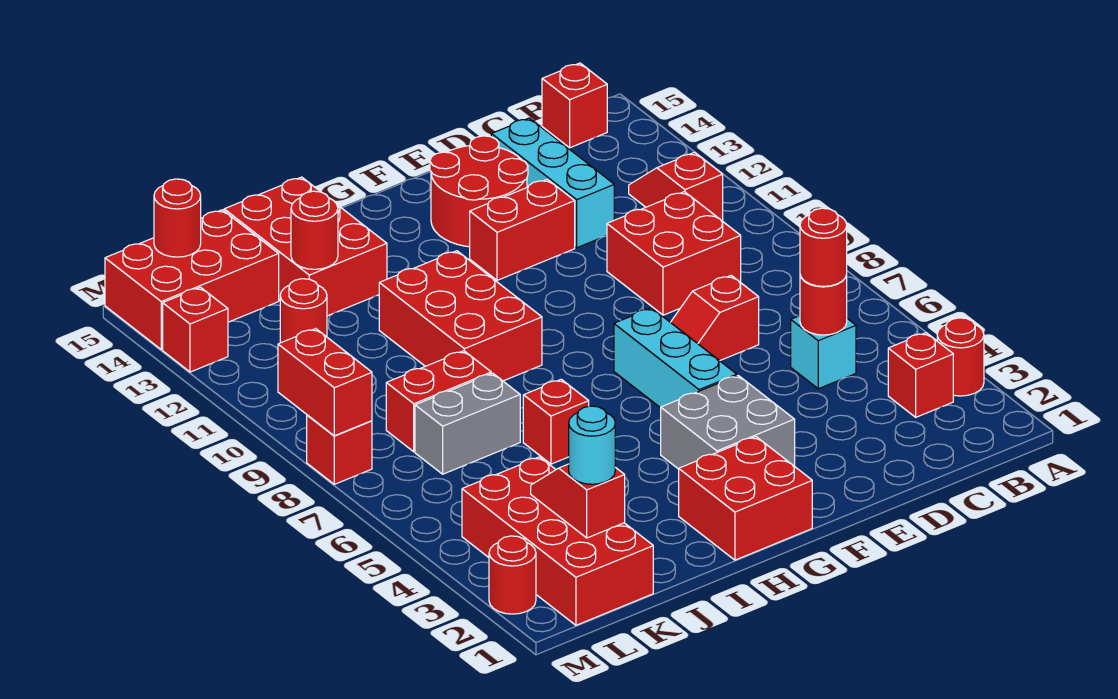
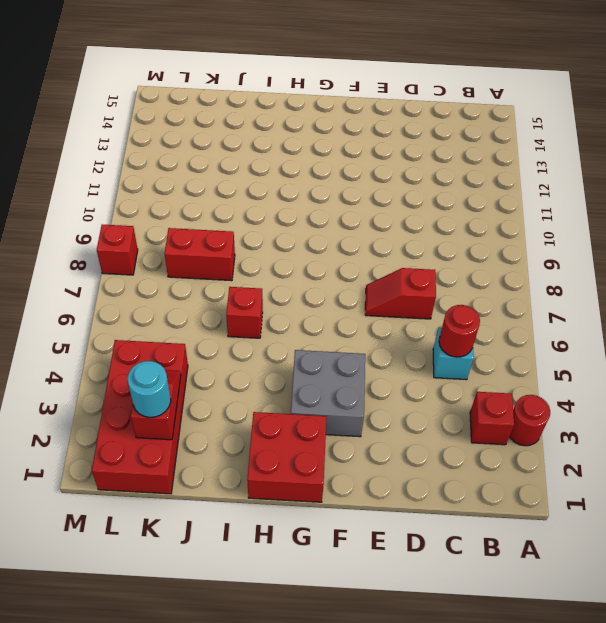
none -> red 1x2 slope [629,152,723,221]
none -> red 1x1 brick [542,63,607,148]
none -> red 2x2 brick [607,192,741,315]
none -> cyan 1x3 brick [491,118,614,248]

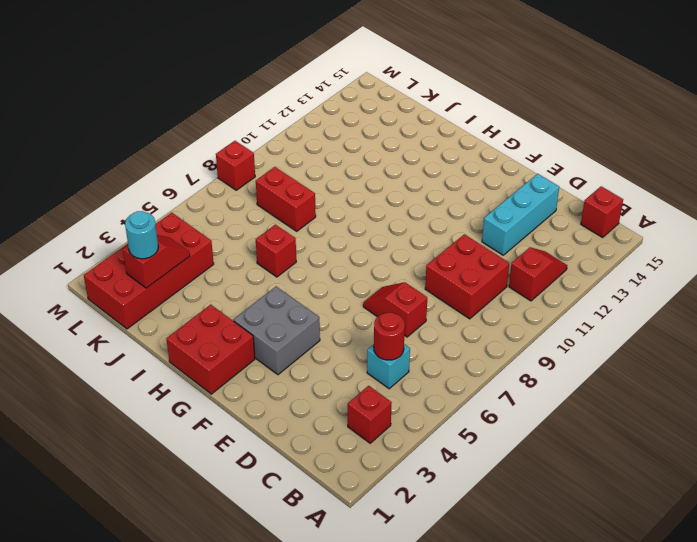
none -> red 1x1 round brick [937,318,984,396]
none -> red 1x2 brick [470,179,575,280]
none -> red 2x2 round brick [430,136,528,247]
none -> cyan 1x3 brick [614,308,737,408]

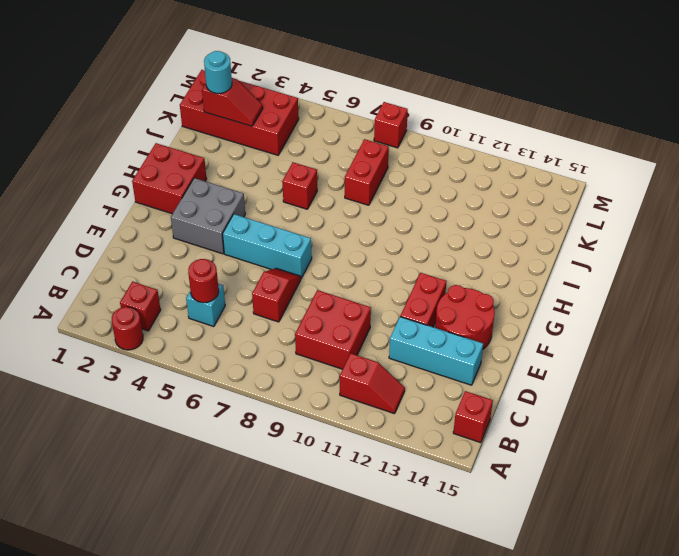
none -> red 2x3 brick [379,251,542,381]
none -> red 2x3 brick [224,177,387,316]
none -> grey 1x2 brick [415,373,520,474]
none -> red 1x1 round brick [280,279,327,343]

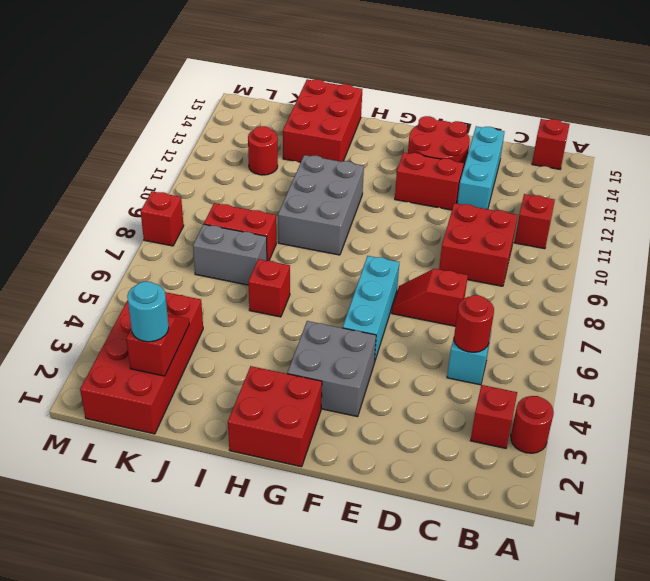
grey 2x3 brick [278,155,364,255] -> red 2x3 brick [379,251,542,381]
none -> red 2x3 brick [105,210,279,350]
none -> red 1x1 round brick [489,536,536,614]
none -> red 1x1 brick [163,287,228,372]
none -> red 1x1 round brick [291,191,338,269]

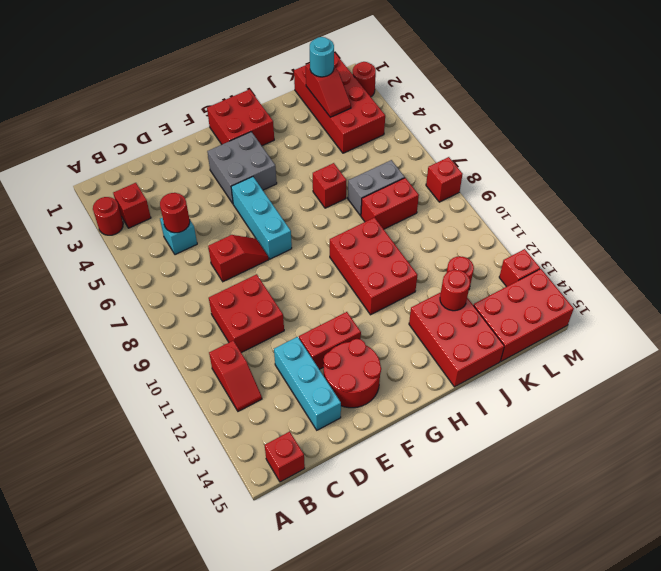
none -> red 1x1 round brick [154,179,201,257]
none -> red 1x2 brick [278,329,372,436]
none -> red 1x1 round brick [800,208,847,286]

